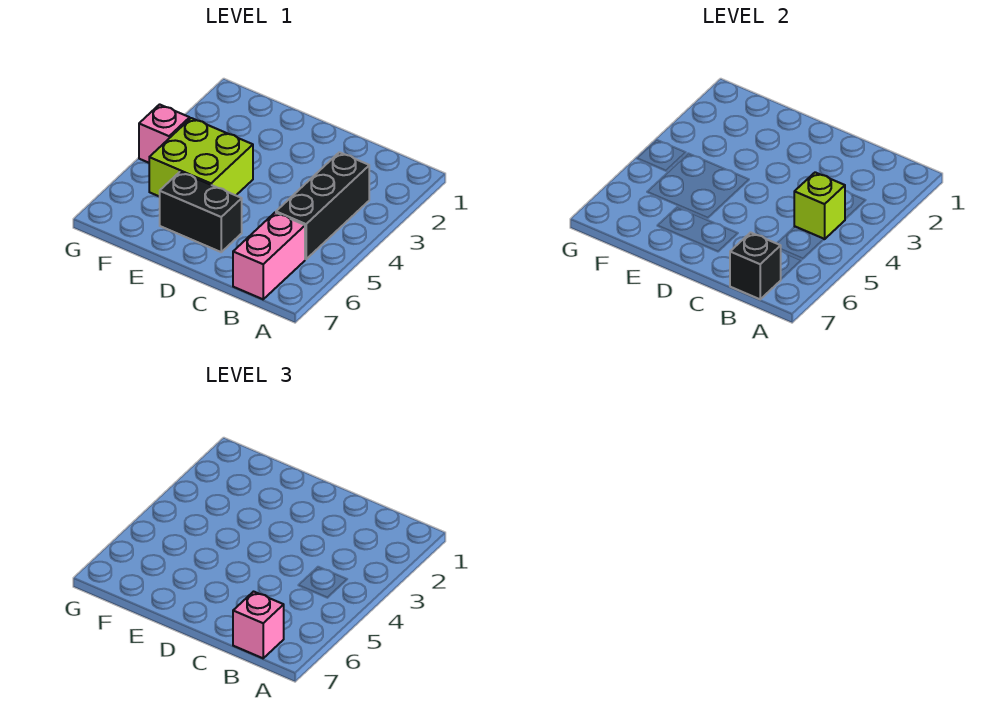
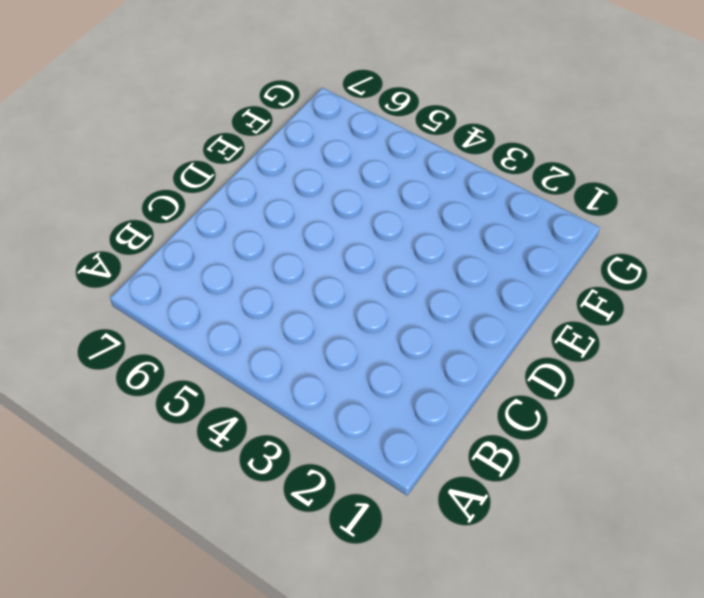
none -> black 1x3 brick [276,152,369,259]
none -> pink 1x2 brick [233,213,305,299]

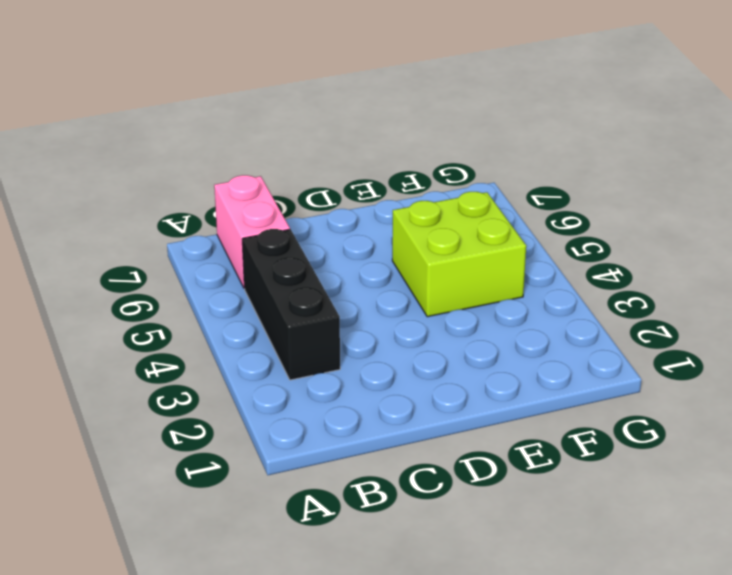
none -> black 1x2 brick [160,172,242,252]
none -> pink 1x1 brick [139,104,190,163]

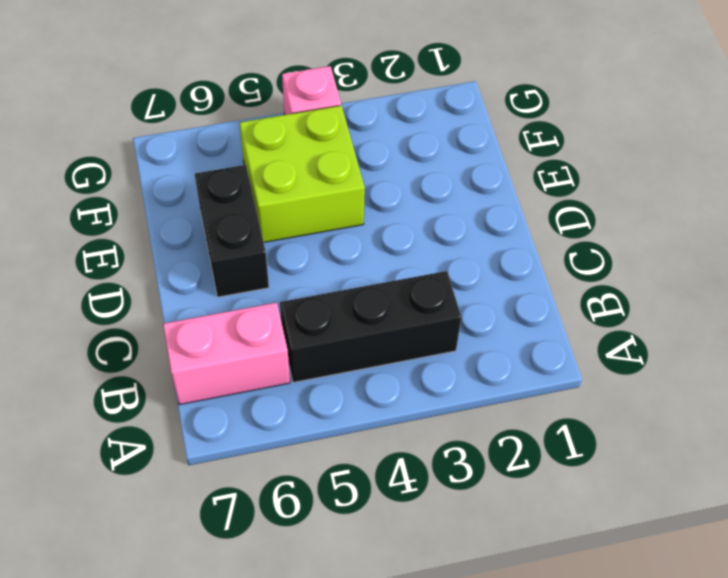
none -> lime 1x1 brick [794,172,845,239]
none -> black 1x1 brick [730,233,781,299]

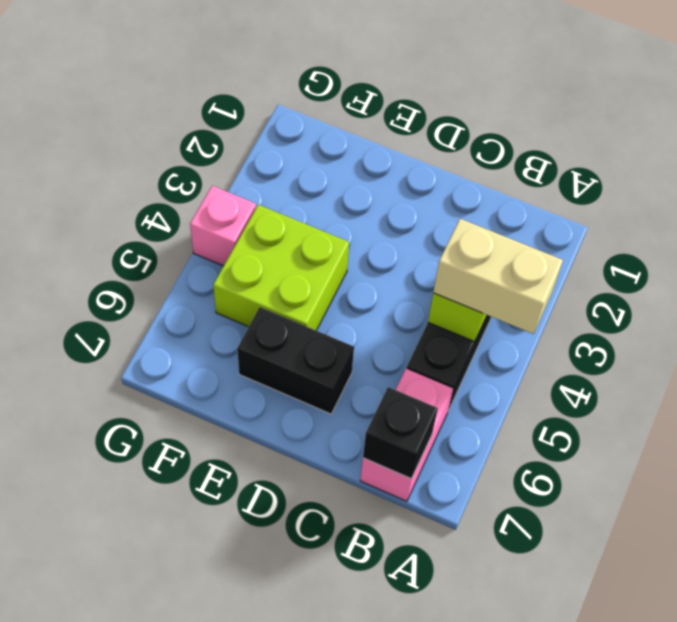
tan 1x2 brick [433,219,563,334] -> none
none -> pink 1x1 brick [233,592,284,658]

